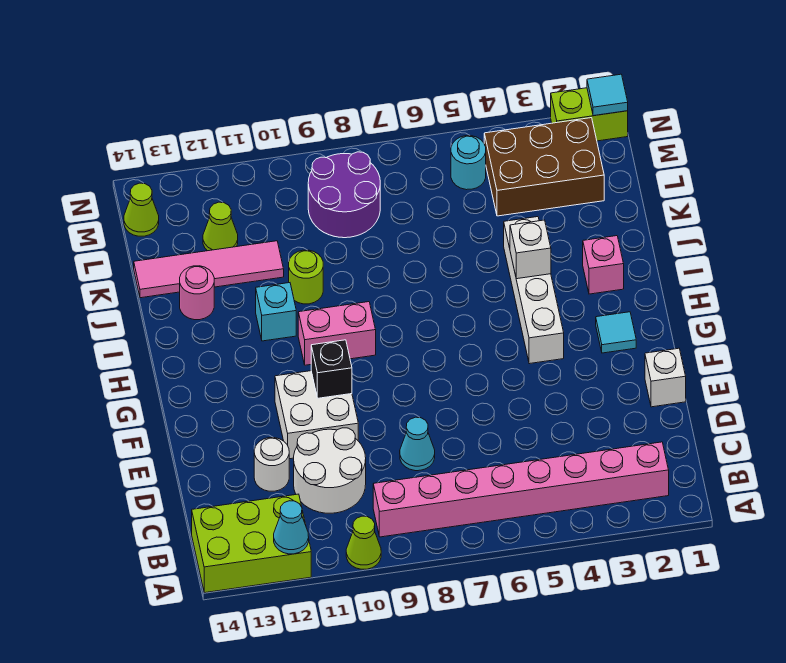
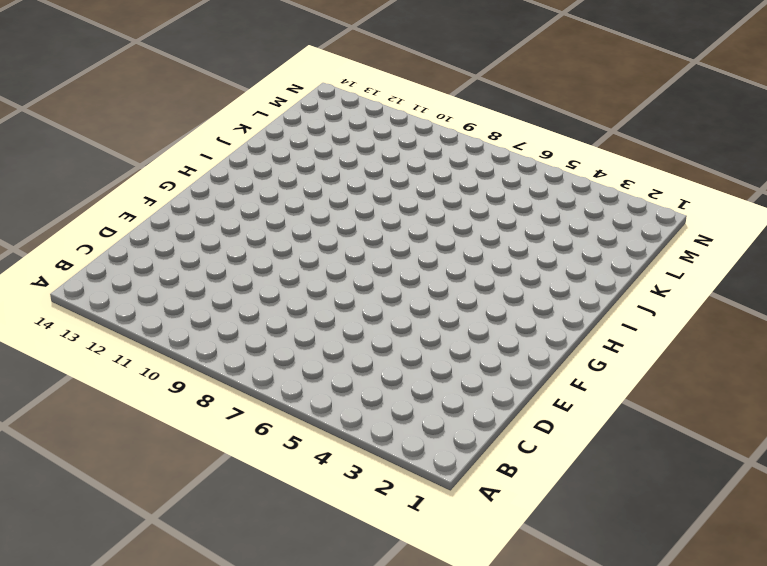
none -> lime 1x1 cone [346,516,381,569]
none -> lime 2x3 brick [192,494,311,593]
none -> pink 1x8 brick [373,442,669,537]

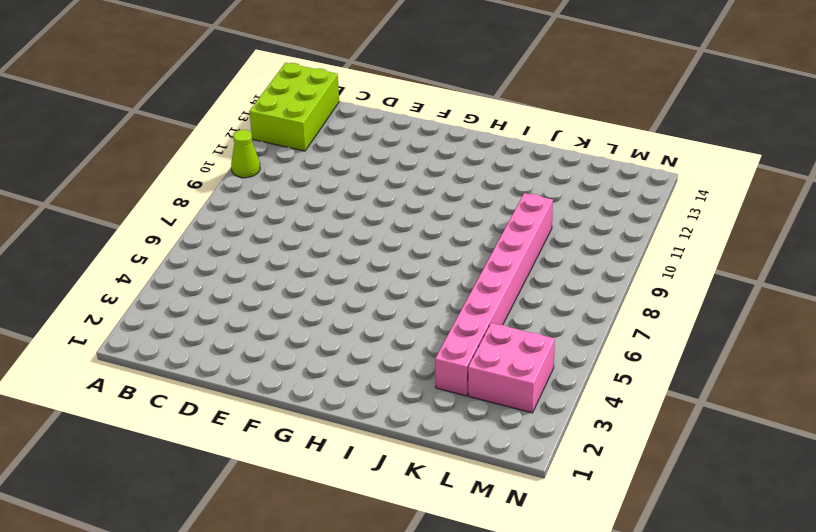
pink 1x8 brick [435,193,553,396] -> pink 1x8 brick moved to [373,442,669,537]
pink 2x2 brick [468,323,555,413] -> brown 2x3 brick [484,118,604,216]
none -> white 2x2 round brick [294,428,366,513]
none -> cyan 1x1 cone [400,417,435,471]
none -> white 1x1 round brick [254,438,289,491]

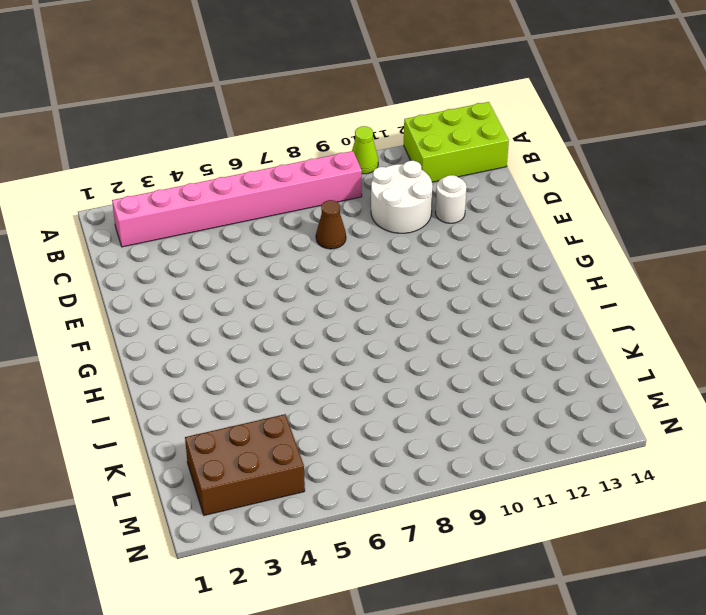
brown 1x1 cone [316,200,346,249] -> cyan 1x1 cone [400,417,435,471]
none -> white 1x1 brick [645,348,686,407]
none -> white 2x2 brick [275,371,358,459]
none -> cyan 1x1 tile [596,312,636,353]

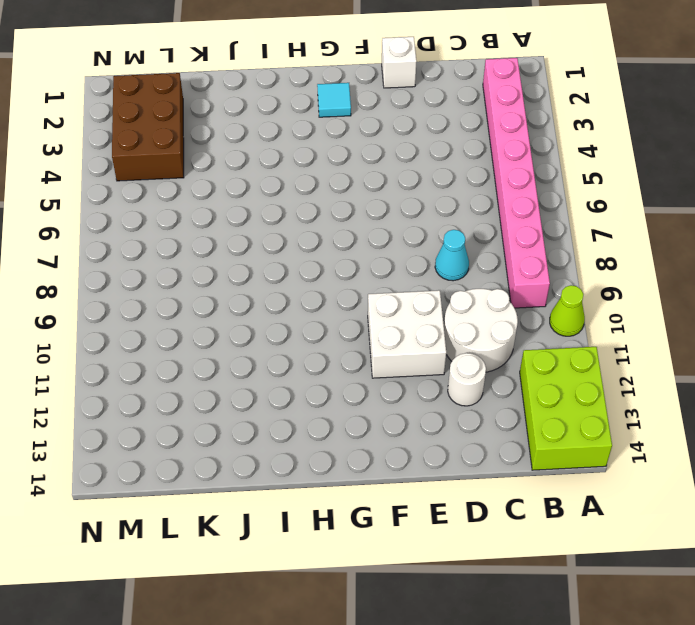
none -> white 1x4 brick [504,217,564,364]
none -> pink 1x2 brick [298,302,376,365]
none -> pink 1x1 brick [583,236,624,294]

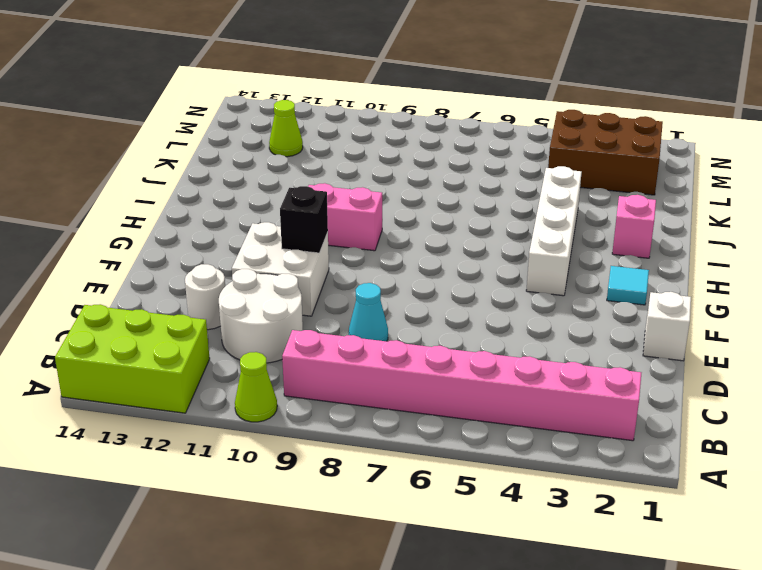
none -> cyan 1x1 brick [256,283,296,341]
none -> lime 1x1 round brick [289,250,323,304]
none -> pink 1x1 round brick [180,266,214,320]

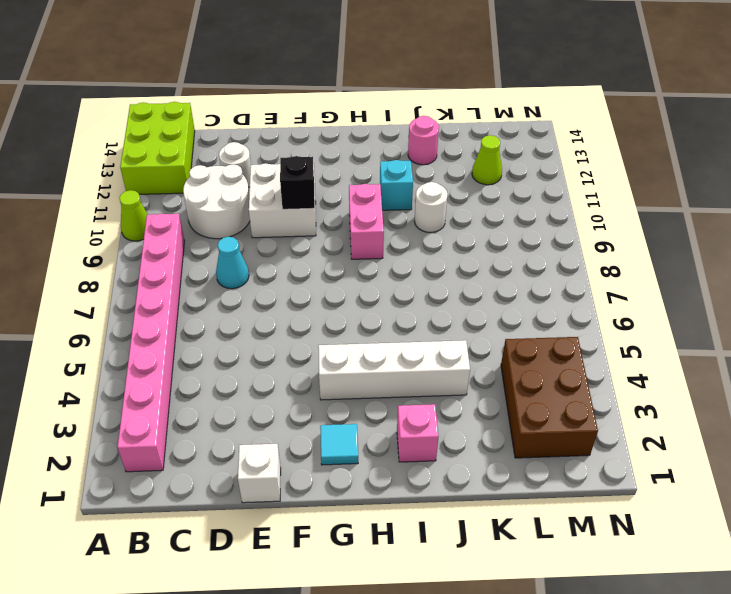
white 1x1 round brick [414,182,448,232] -> lime 1x1 round brick [289,250,323,304]
none -> pink 1x4 tile [134,241,284,298]
none -> purple 2x2 round brick [308,152,380,238]
none -> cyan 1x1 round brick [451,136,486,190]

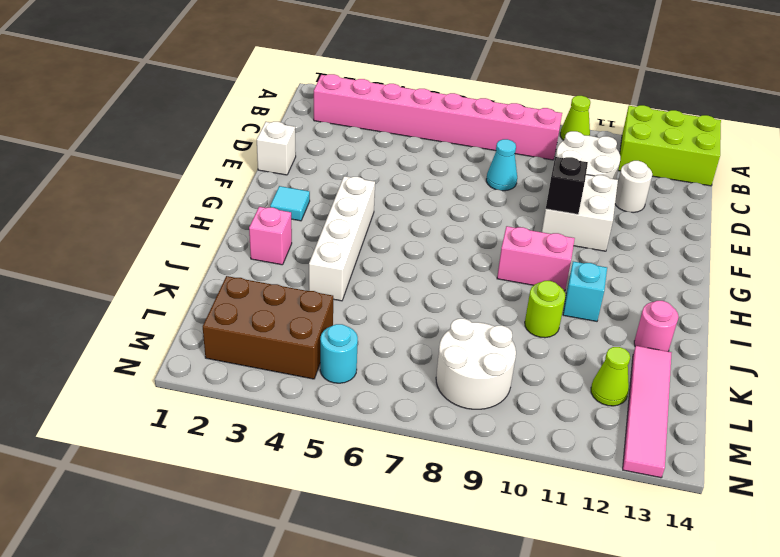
pink 1x4 tile [623,346,672,478] -> pink 1x4 tile turned to [134,241,284,298]
white 2x2 round brick [436,319,516,409] -> purple 2x2 round brick [308,152,380,238]
none -> lime 1x1 cone [124,183,159,236]
none -> lime 1x2 brick [551,88,628,141]
none -> cyan 1x1 cone [274,501,309,554]

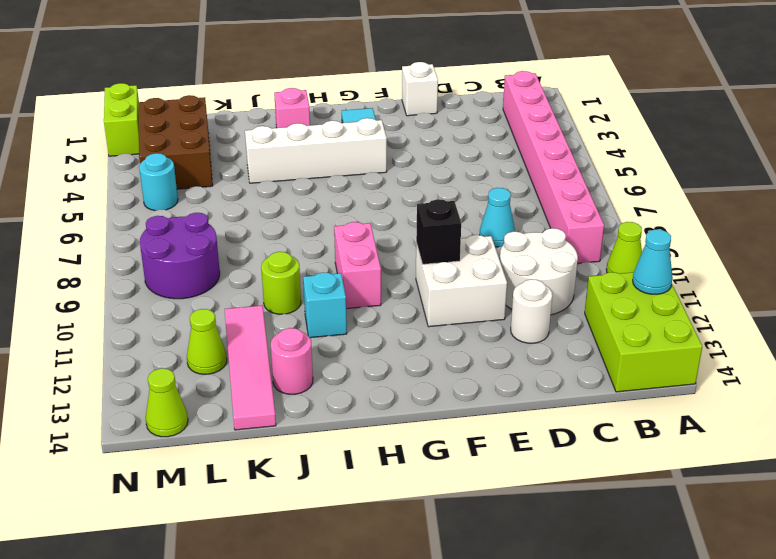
none -> white 1x1 brick [510,220,551,279]
none -> cyan 1x1 tile [587,74,628,116]

